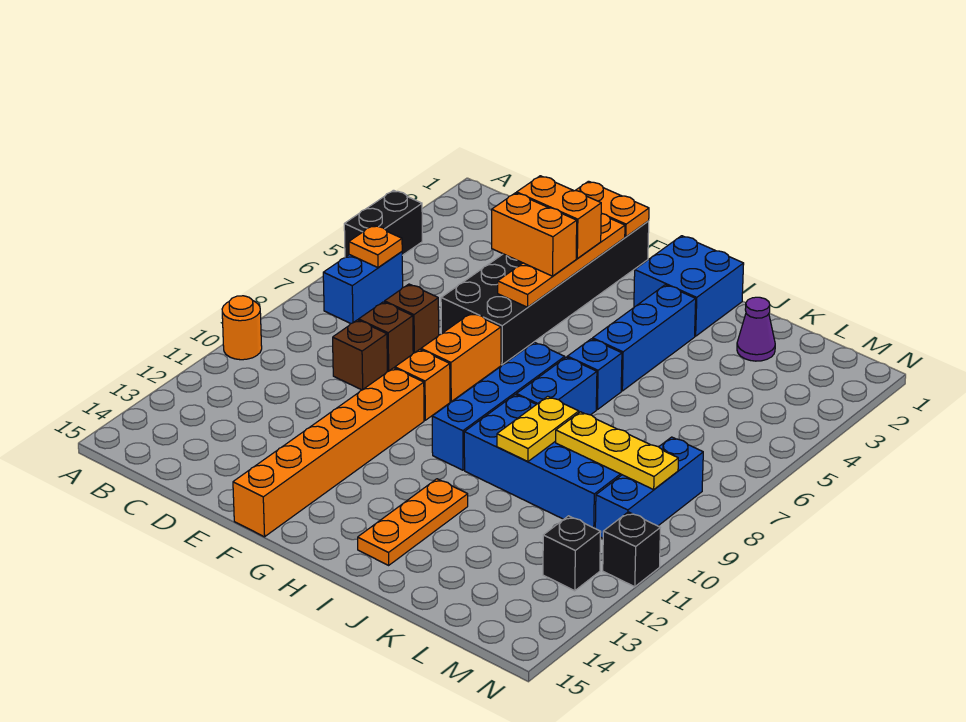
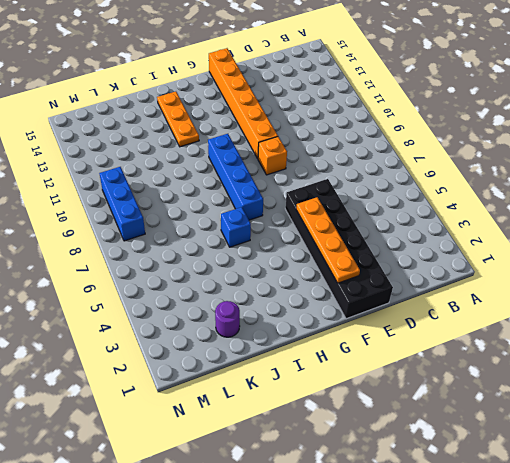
purple 1x1 round brick [215,301,240,337] -> purple 1x1 cone [737,297,775,361]
none -> black 1x2 brick [344,190,422,257]
none -> orange 1x1 round brick [222,296,262,360]
none -> blue 1x2 brick [323,252,403,323]

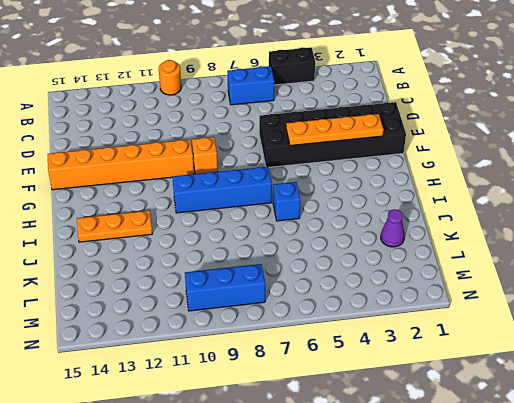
none -> brown 1x1 brick [385,284,439,353]
none -> brown 1x1 brick [359,302,413,372]
none -> brown 1x1 brick [333,320,387,390]

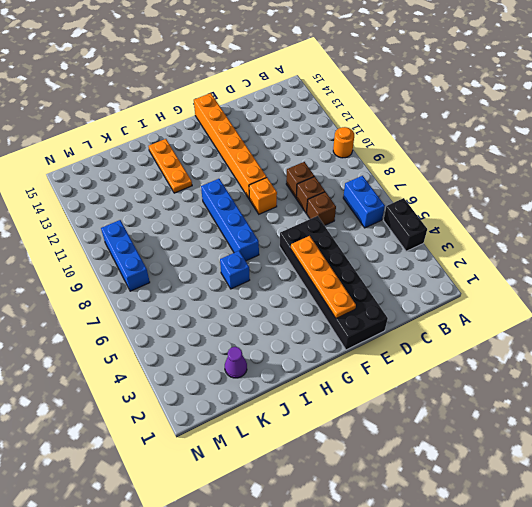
none -> orange 1x2 brick [421,313,501,402]
none -> blue 2x2 brick [634,236,744,336]
none -> blue 1x3 brick [593,285,696,391]

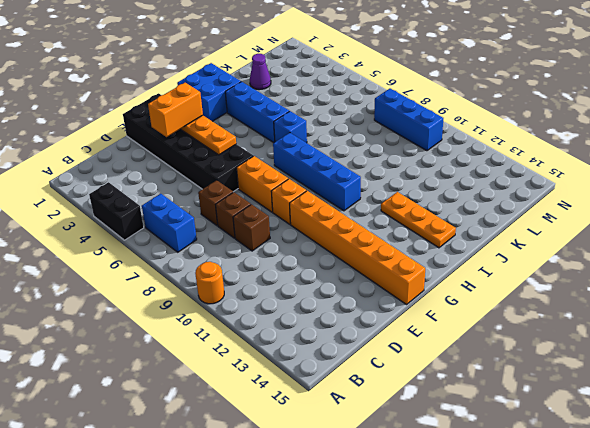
none -> blue 1x2 brick [516,357,597,415]
none -> blue 2x4 brick [464,395,622,528]
none -> black 1x1 brick [543,516,601,591]

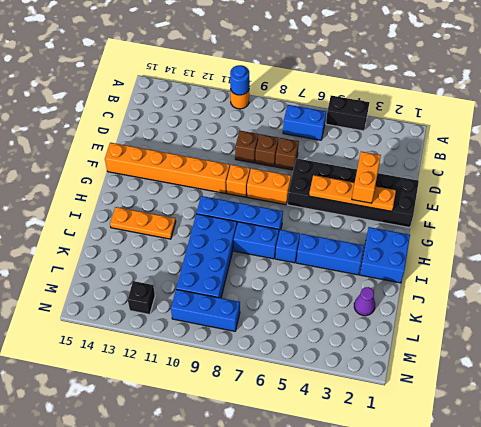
blue 1x1 round brick [230,65,249,95] -> none
none -> black 1x1 brick [603,512,660,587]
none -> orange 1x1 plate [349,225,402,268]
none -> orange 1x2 plate [575,181,649,237]

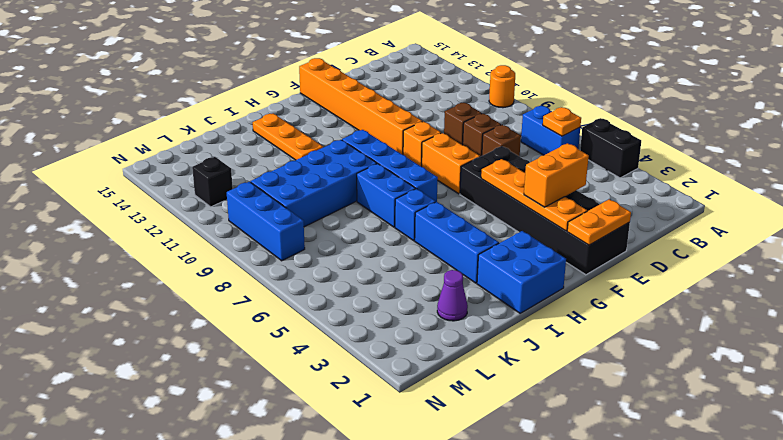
none -> black 1x1 brick [603,512,660,587]
none -> yellow 1x2 plate [497,396,579,461]
none -> yellow 1x3 plate [556,412,678,490]

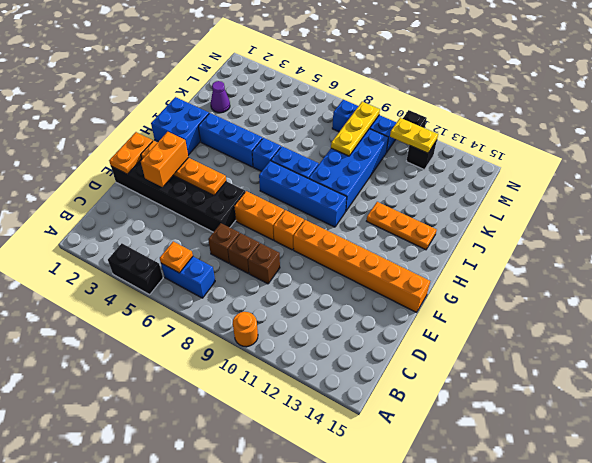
yellow 1x2 plate [390,118,438,153] -> yellow 1x2 plate moved to [497,396,579,461]
none -> orange 1x2 brick [492,193,577,276]

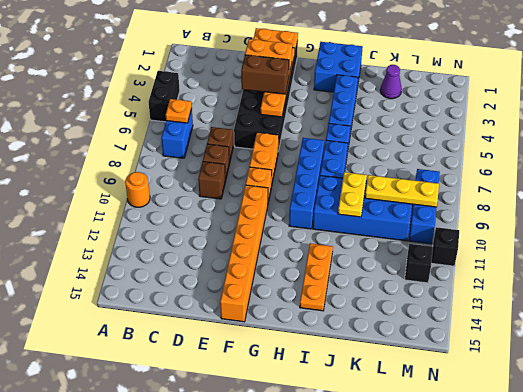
brown 1x2 brick [241,55,289,94] -> orange 1x2 brick [492,193,577,276]

